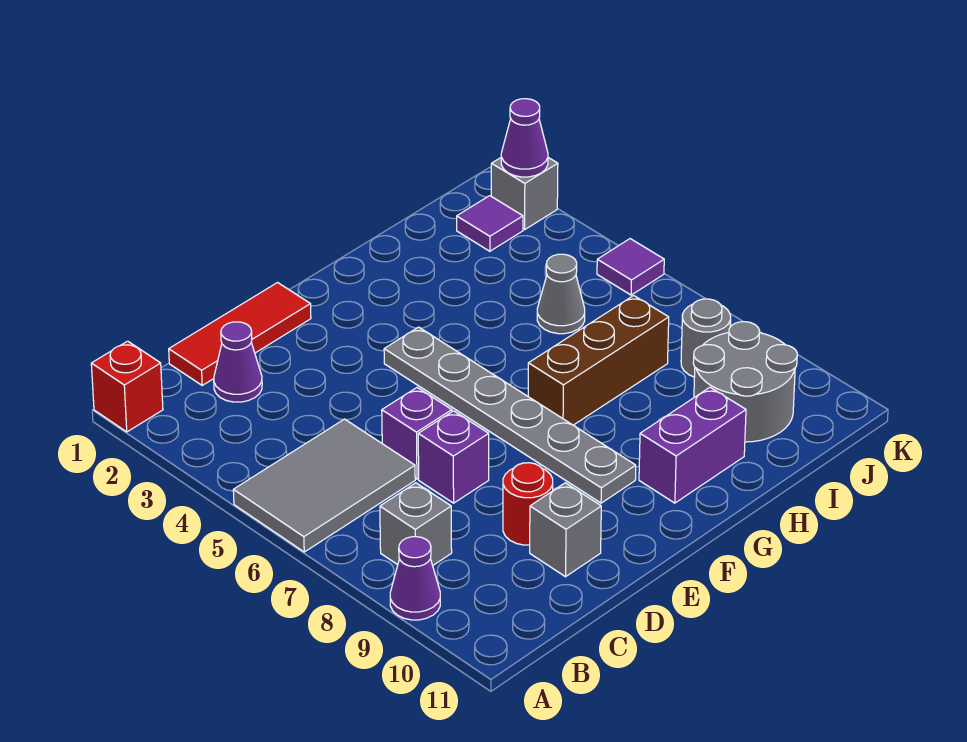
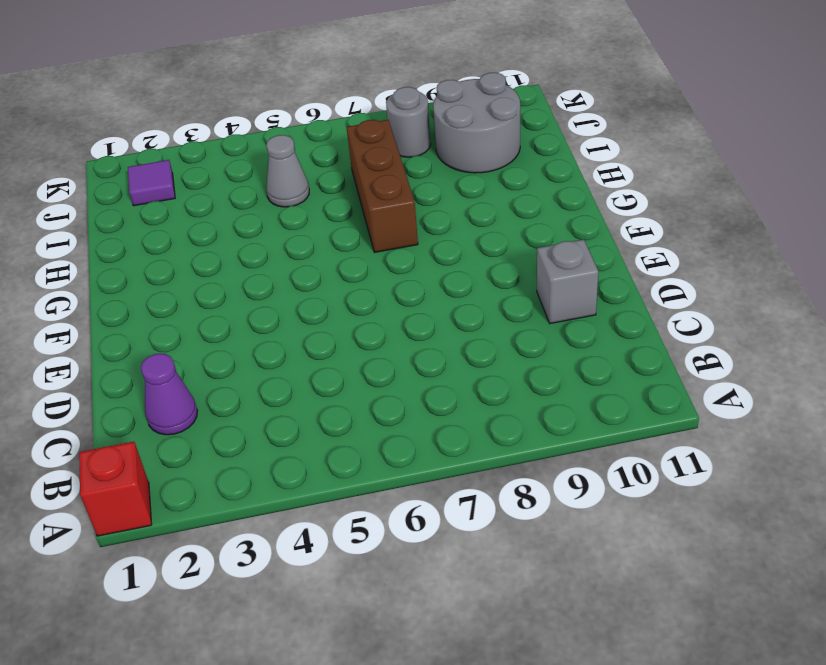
none -> grey 2x3 tile [233,419,415,552]
none -> purple 1x1 cone [390,537,440,620]
none -> grey 1x1 brick [380,483,452,565]

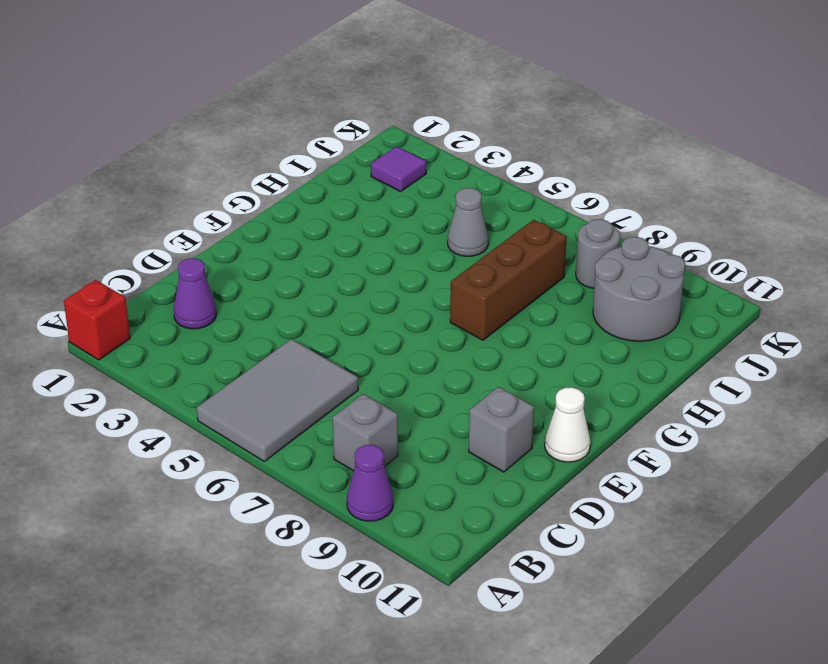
white 1x1 cone [545,387,590,462] -> none
none -> red 1x3 tile [169,283,311,385]
none -> purple 1x1 brick [382,388,452,479]
none -> purple 1x1 brick [418,411,489,503]

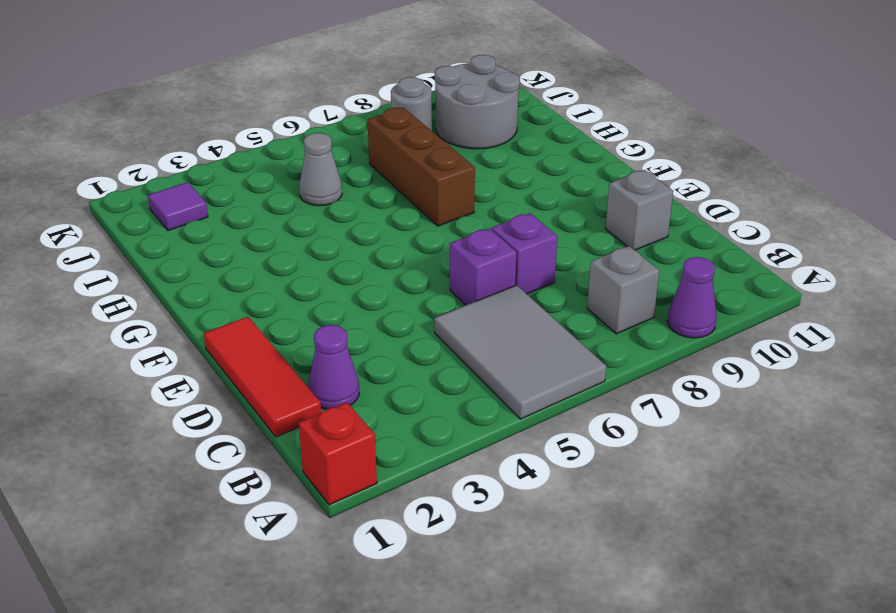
none -> red 1x1 round brick [503,463,553,545]
none -> grey 1x6 plate [384,327,636,503]
none -> purple 1x2 brick [639,387,746,503]

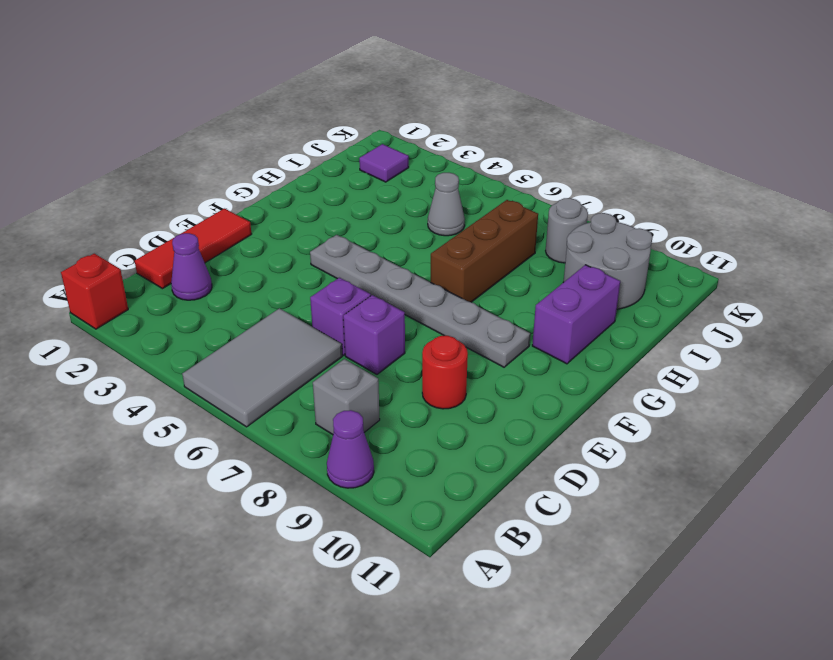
none -> grey 1x1 brick [530,483,601,577]
none -> grey 1x1 brick [491,158,558,230]
none -> purple 1x1 tile [597,239,664,295]

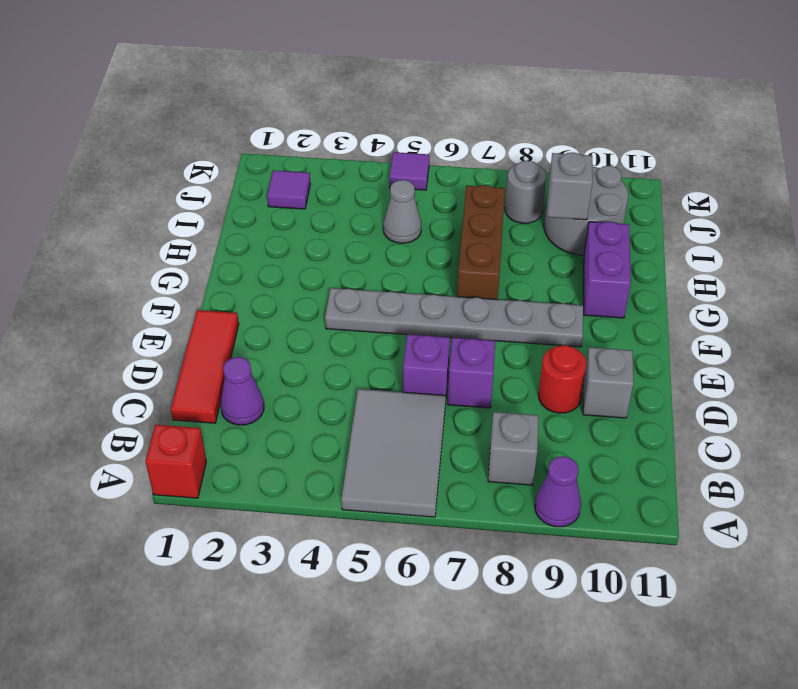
grey 1x1 brick [547,152,593,220] -> grey 1x1 brick moved to [491,158,558,230]
none -> purple 1x1 cone [501,99,548,177]

